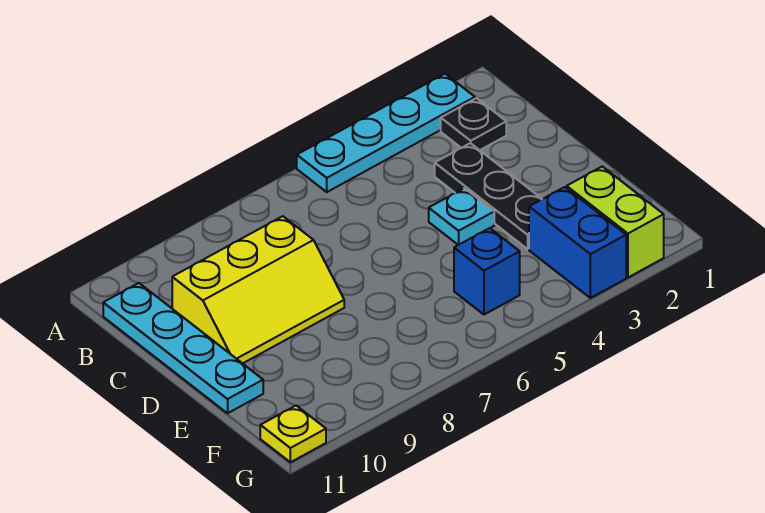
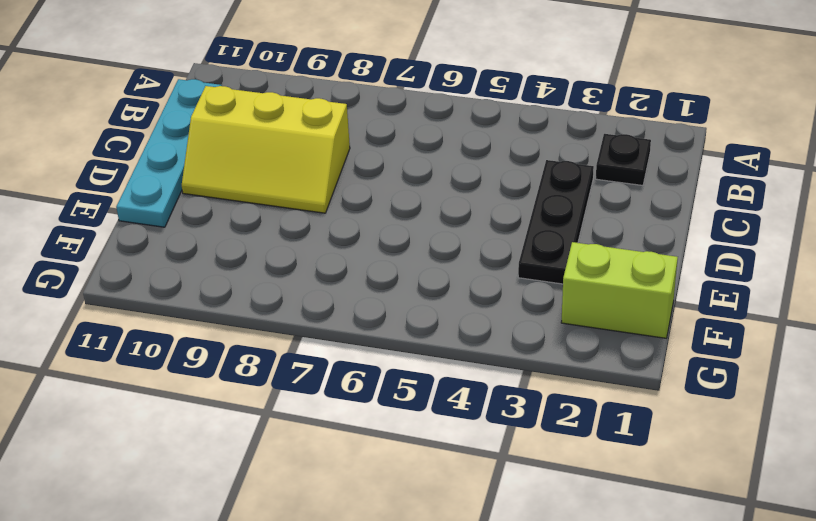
lime 1x2 brick [561,242,678,338] -> lime 1x2 brick turned to [567,166,664,277]
none -> cyan 1x4 plate [297,74,475,192]
none -> cyan 1x1 plate [429,188,494,245]

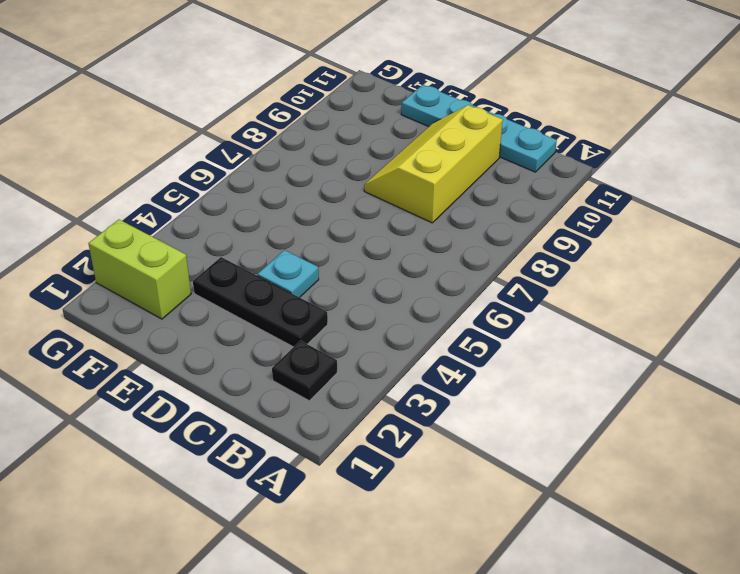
none -> cyan 1x4 plate [297,74,475,192]
none -> blue 1x2 brick [529,187,626,298]

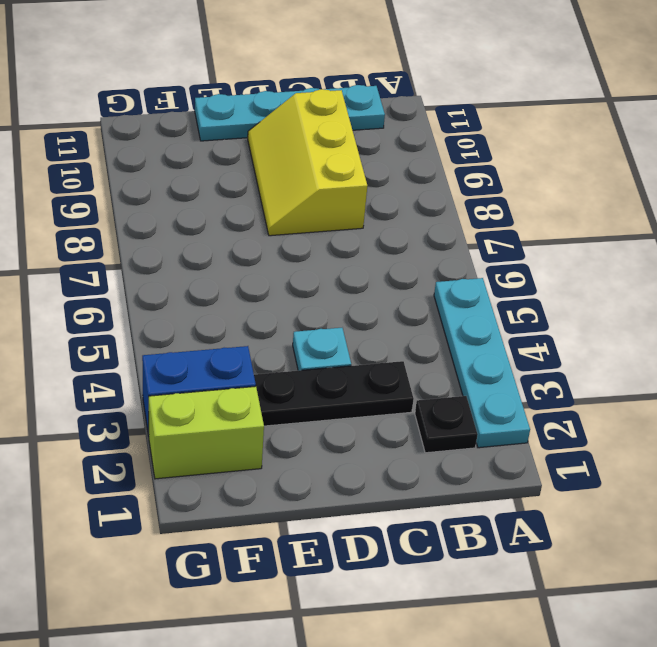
none -> blue 1x1 brick [454,228,520,315]
none -> yellow 1x1 plate [260,405,326,462]

